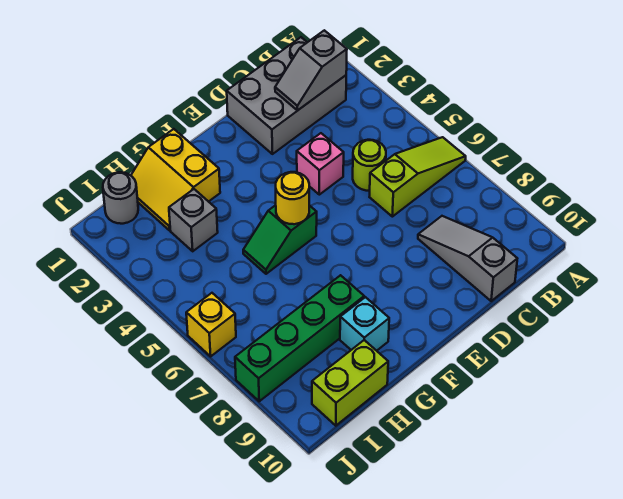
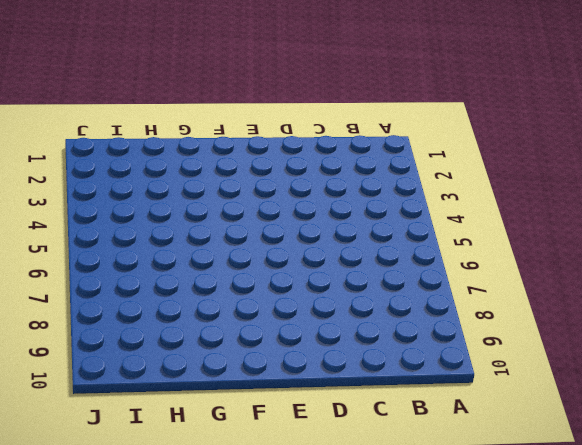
none -> lime 1x3 slope [370,137,466,217]
none -> grey 2x3 brick [227,37,346,154]
none -> lime 1x1 round brick [353,140,386,191]

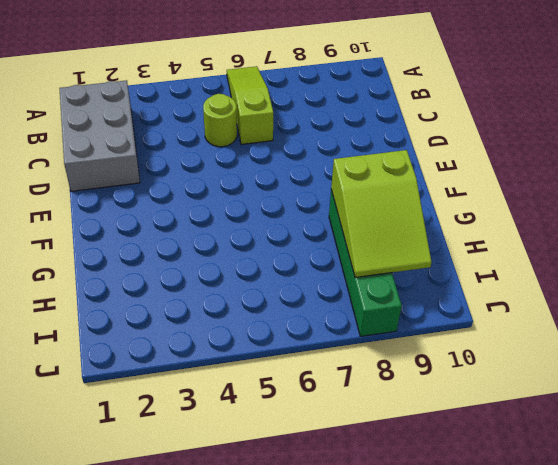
lime 2x3 slope [331,150,432,278] -> none
none -> grey 1x3 slope [418,216,517,301]
none -> pink 1x1 brick [297,133,344,195]
none -> green 1x2 slope [243,205,317,274]

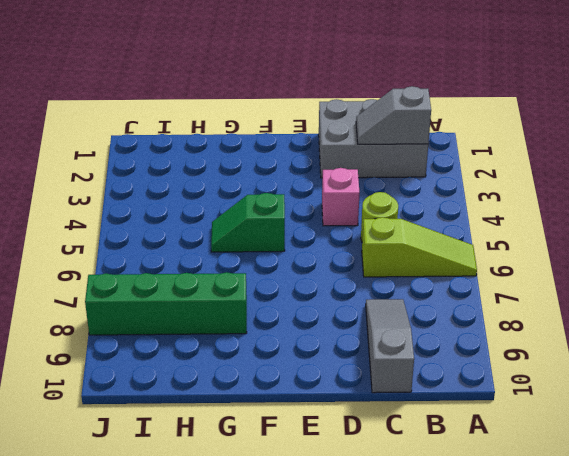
none -> yellow 2x2 slope [131,129,220,230]
none -> cyan 1x1 brick [340,297,389,351]
none -> grey 1x1 brick [169,189,218,251]

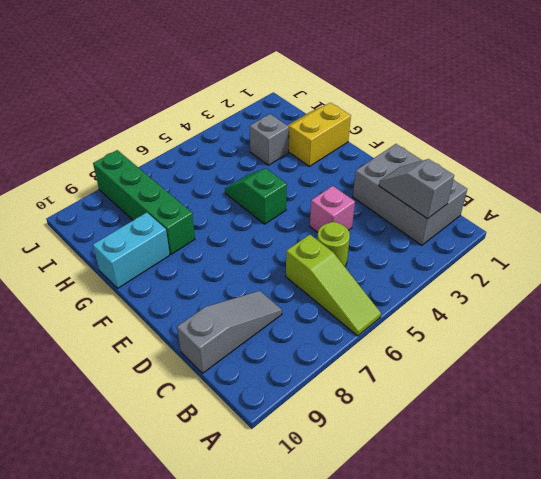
cyan 1x2 brick [93,212,170,289] -> cyan 1x1 brick [340,297,389,351]
none -> lime 1x2 brick [312,340,388,426]
none -> grey 1x1 round brick [103,172,138,224]
none -> yellow 1x1 brick [186,293,236,356]

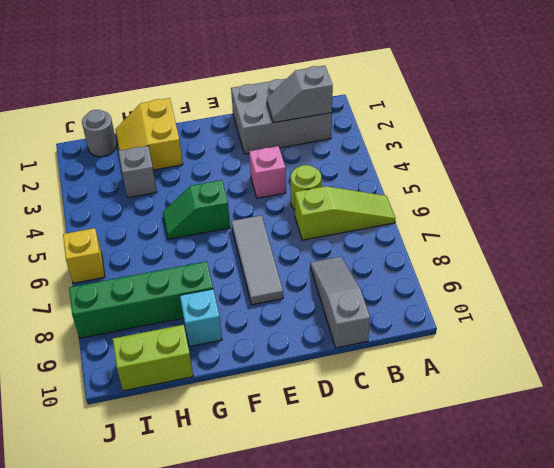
grey 1x3 tile [231,215,283,305] -> none
none -> yellow 1x1 round brick [276,172,309,224]

